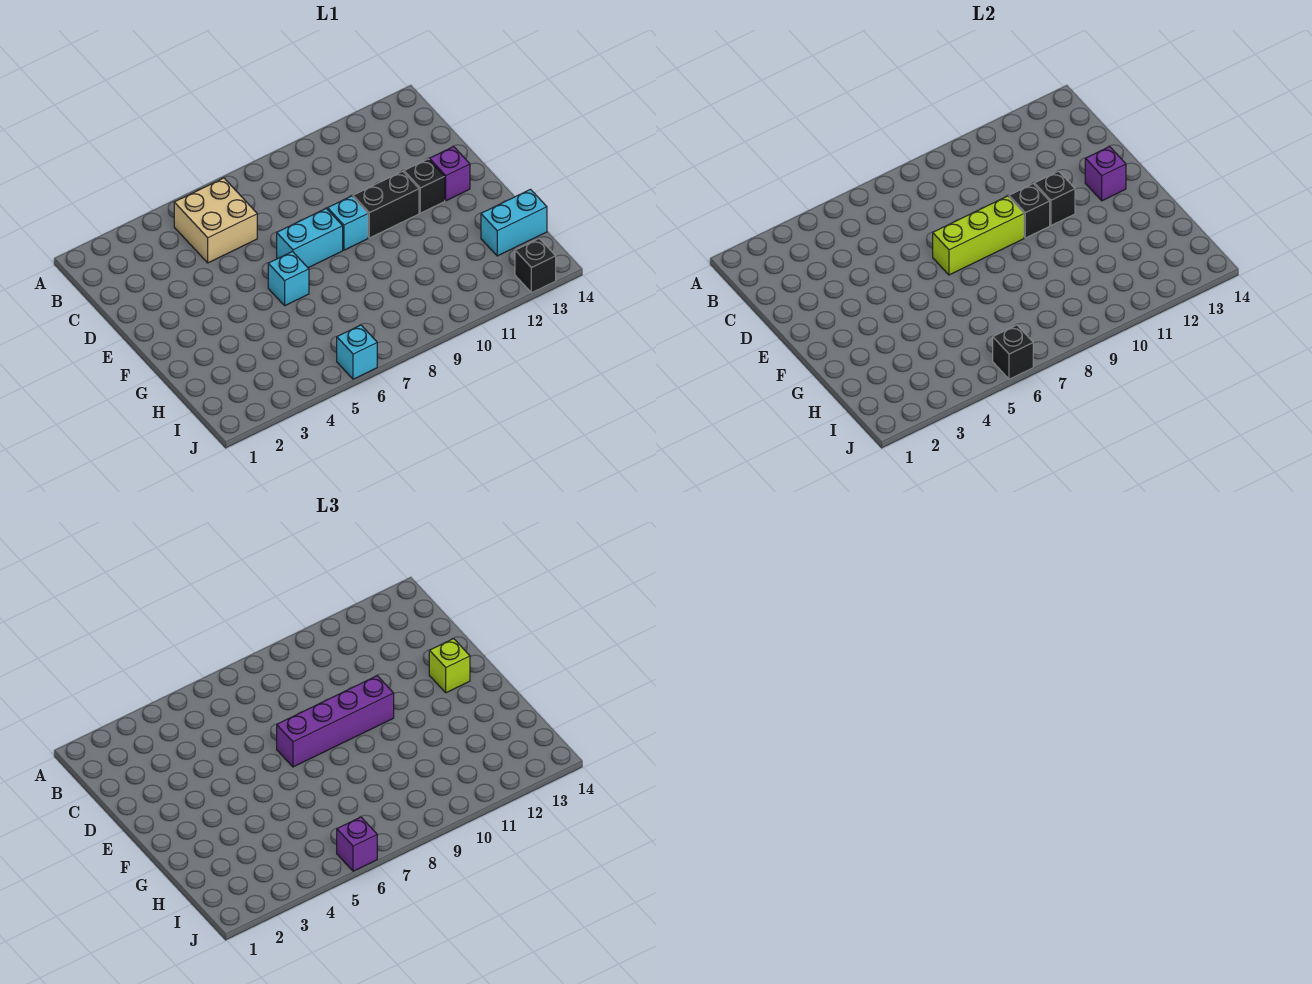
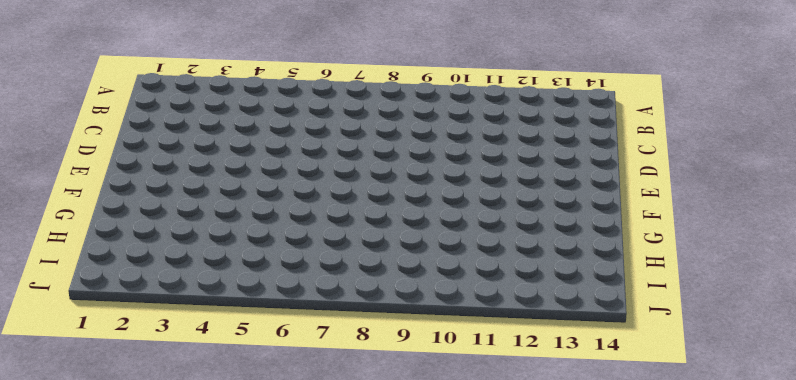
none -> tan 2x2 brick [174,178,257,263]
none -> cyan 1x2 brick [277,208,343,268]
none -> cyan 1x1 brick [328,196,368,250]

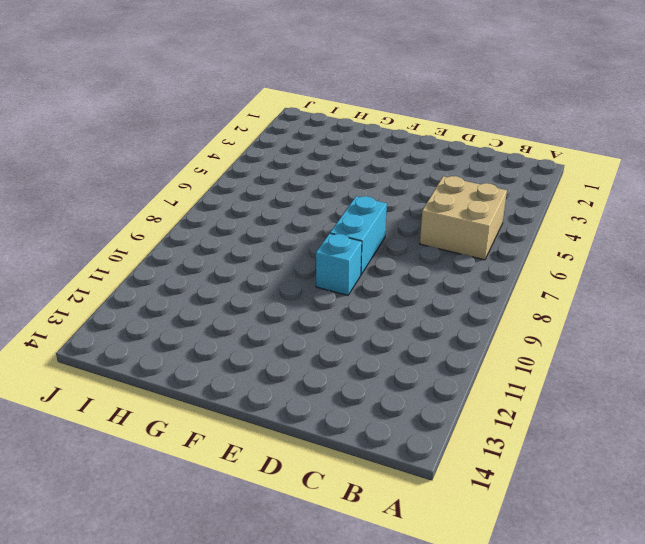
none -> black 1x2 brick [353,171,419,238]
none -> black 1x1 brick [404,159,445,213]
none -> purple 1x1 brick [429,147,470,201]

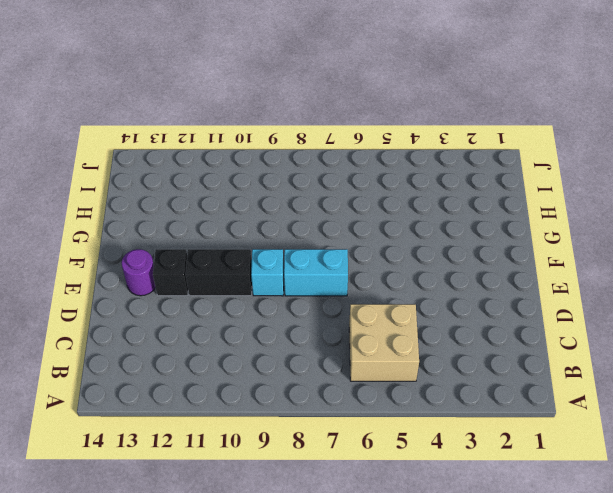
purple 1x1 round brick [122,249,156,296] -> purple 1x1 brick [429,147,470,201]
none -> cyan 1x1 brick [268,252,309,305]
none -> cyan 1x2 brick [481,189,547,256]
none -> cyan 1x1 brick [337,325,377,379]

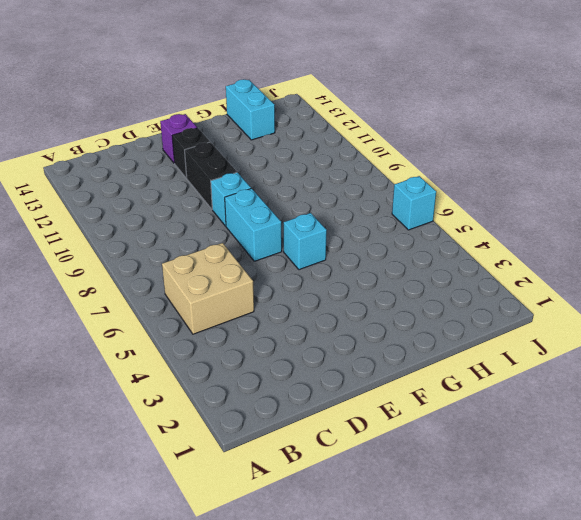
none -> black 1x1 brick [515,239,556,293]
none -> lime 1x3 brick [933,196,1024,275]
none -> black 1x1 brick [1009,184,1050,238]

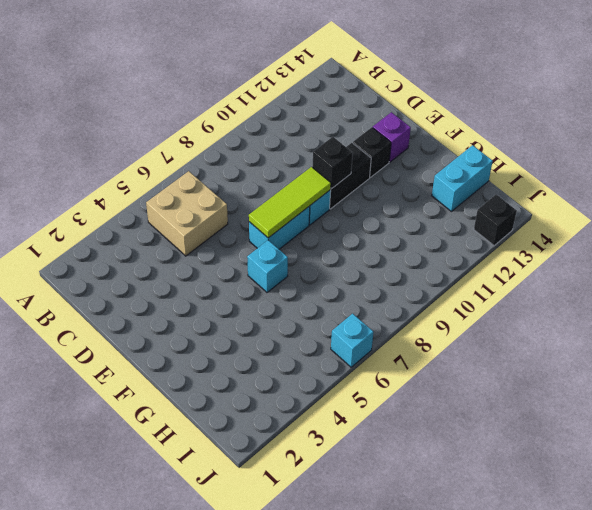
lime 1x3 tile [249,167,331,238] -> lime 1x3 brick [933,196,1024,275]
none -> black 1x1 brick [1035,171,1075,225]
none -> purple 1x1 brick [1085,147,1126,201]
none -> black 1x1 brick [993,325,1033,379]

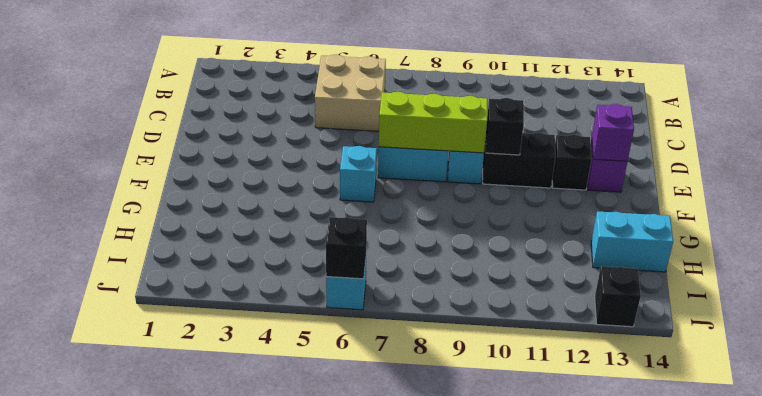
none -> black 1x1 brick [1035,171,1075,225]
none -> purple 1x4 brick [277,676,394,767]
none -> lime 1x1 brick [429,639,470,693]

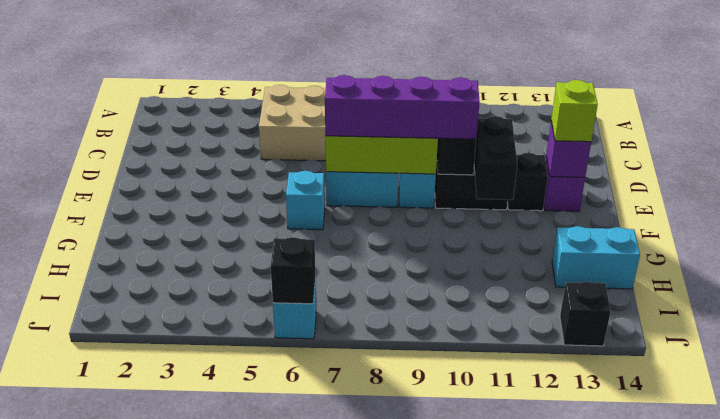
black 1x2 brick [474,116,517,200] -> black 1x1 brick [1035,171,1075,225]
none -> purple 1x1 brick [337,817,377,871]

